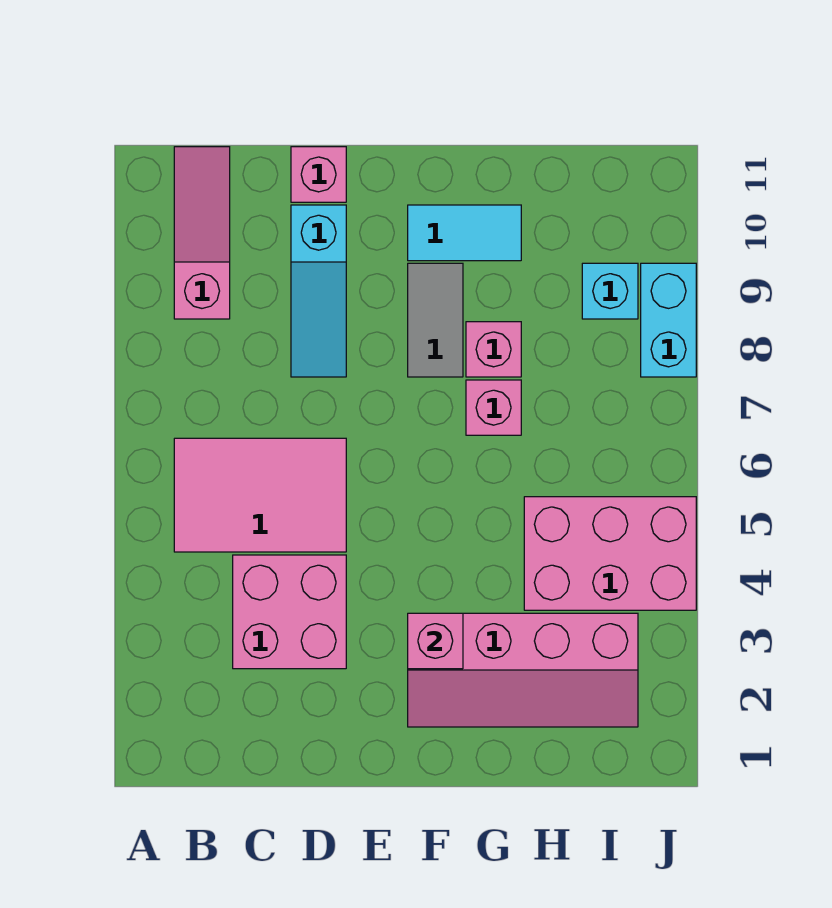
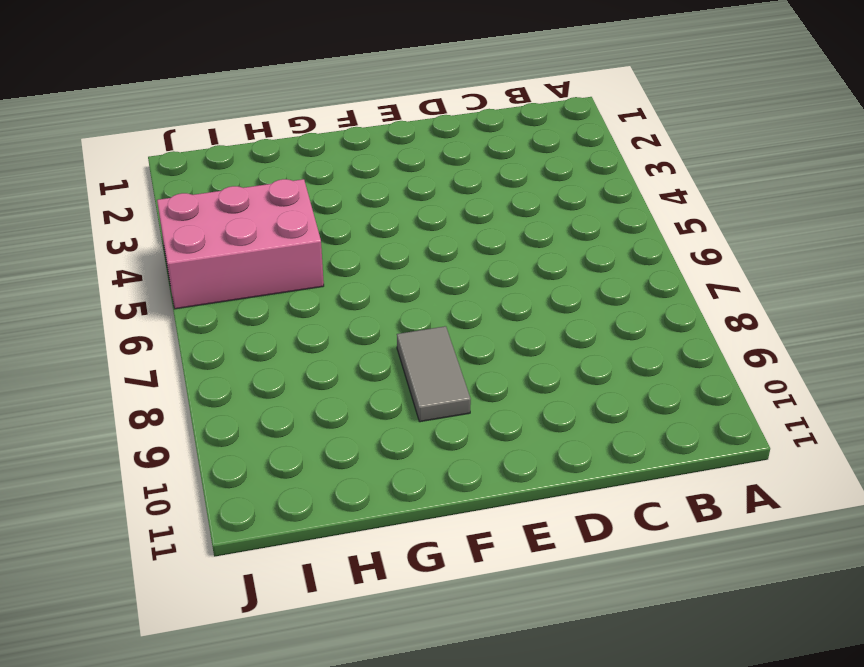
none -> pink 2x3 tile [174,438,346,552]
none -> pink 1x3 slope [174,147,230,319]
none -> pink 2x2 brick [233,555,346,669]

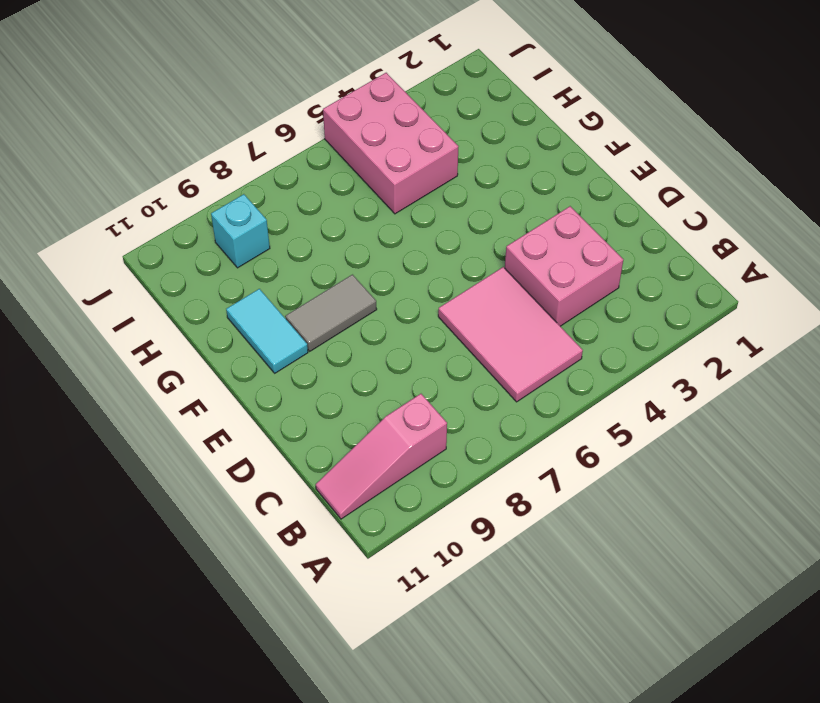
none -> cyan 1x3 slope [291,205,346,377]
none -> pink 1x1 brick [291,147,346,202]
none -> pink 2x4 slope [408,613,638,727]

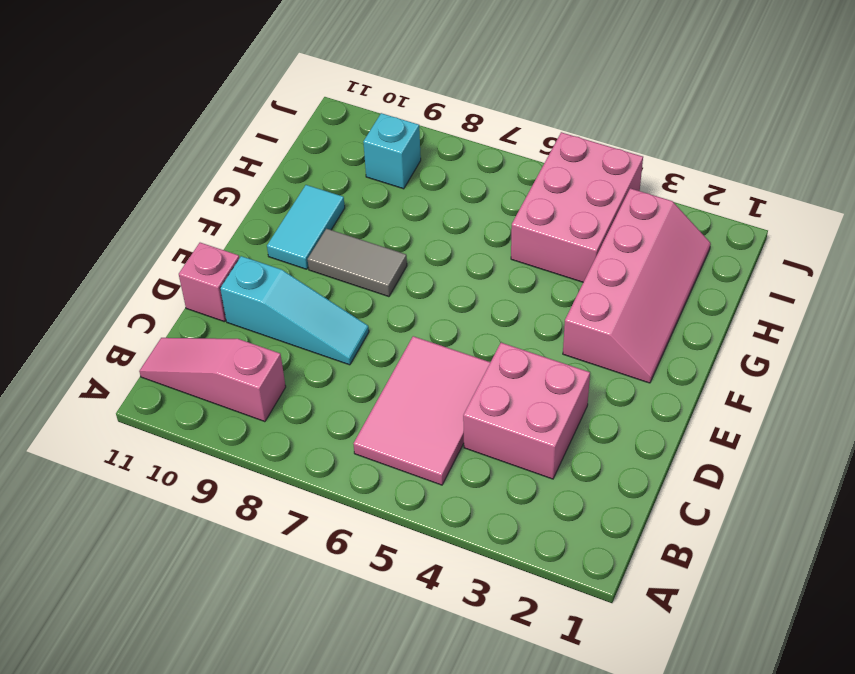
none -> pink 1x1 brick [466,380,521,435]
none -> pink 1x1 brick [466,322,521,377]
none -> cyan 1x2 brick [641,263,696,377]

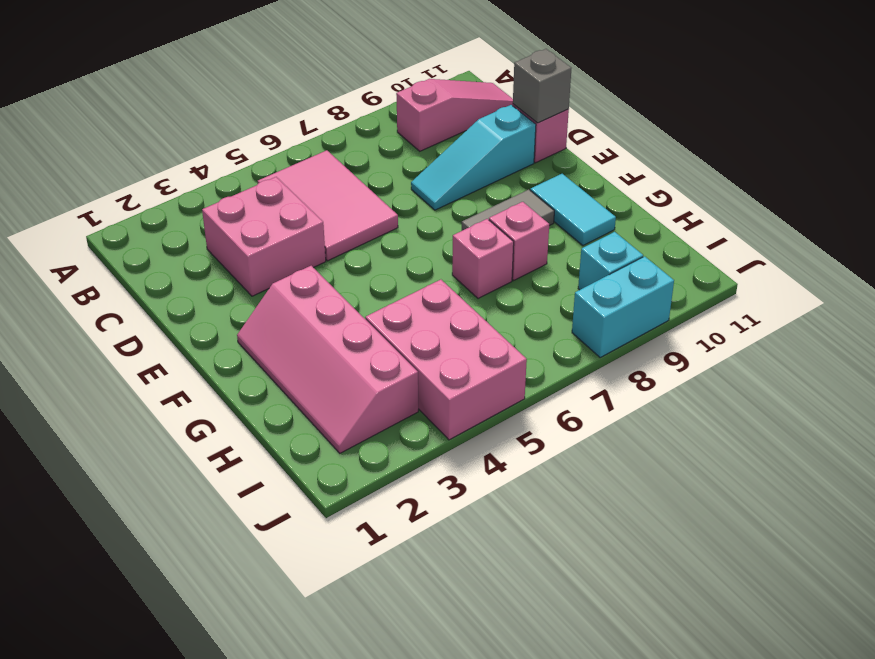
grey 1x1 brick [513,49,571,123] -> none
none -> pink 1x1 brick [408,613,463,669]

